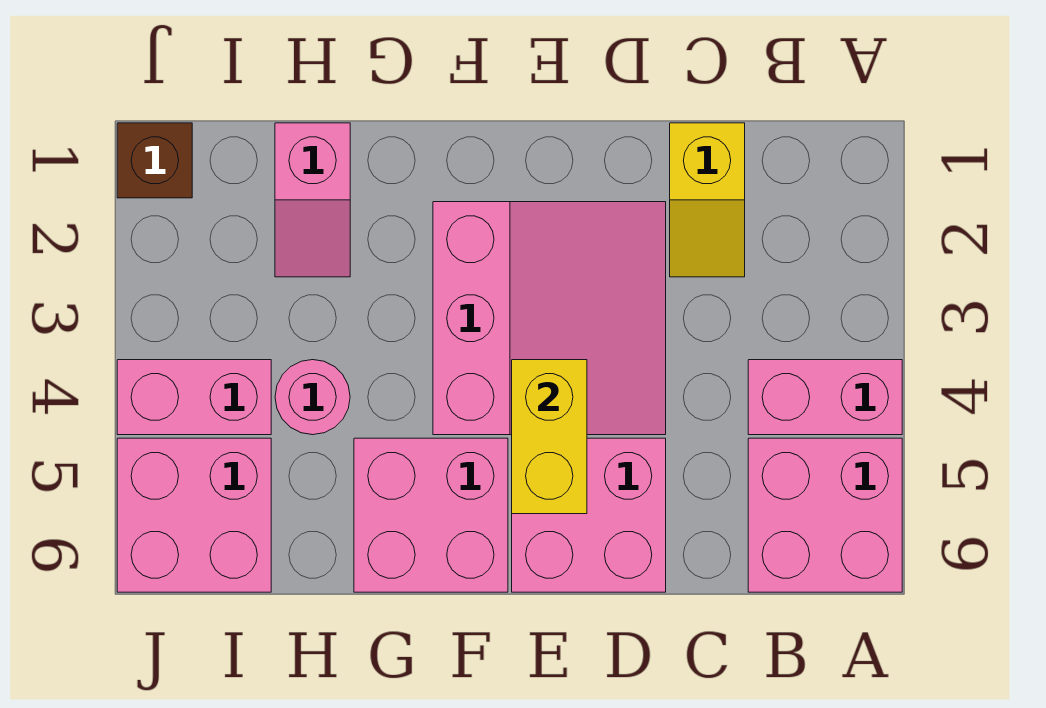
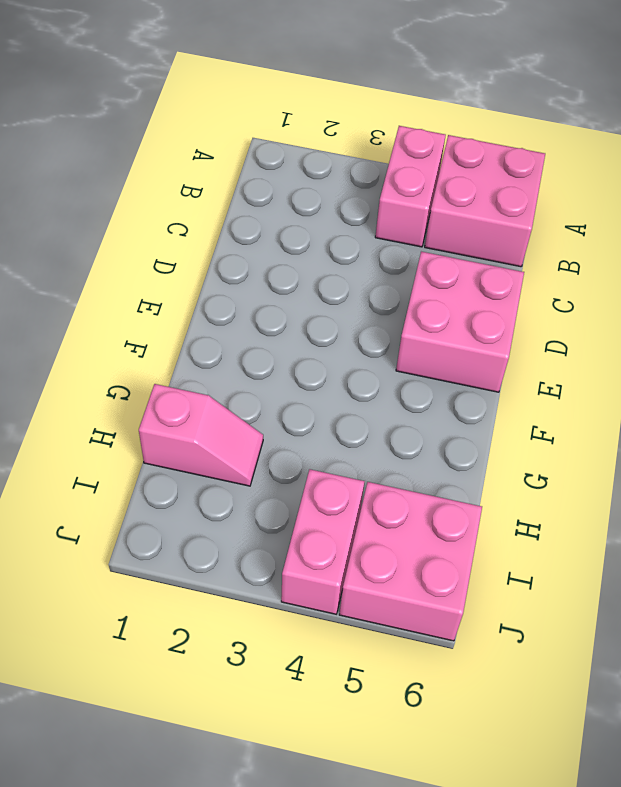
none -> yellow 1x2 slope [670,123,745,277]
none -> pink 3x3 slope [433,202,666,435]
none -> pink 2x2 brick [354,438,508,592]

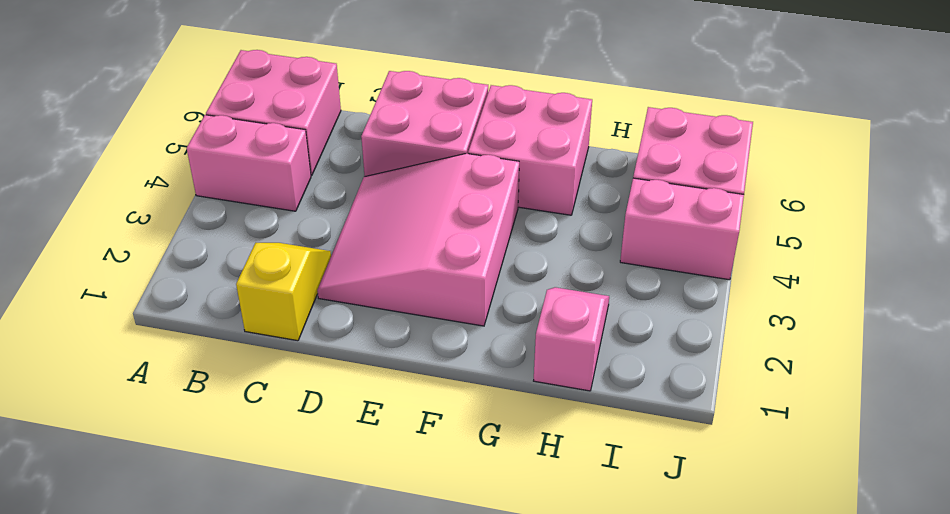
none -> pink 1x1 round brick [275,360,350,435]
none -> brown 1x1 brick [117,123,192,198]
none -> yellow 1x2 brick [512,360,587,514]

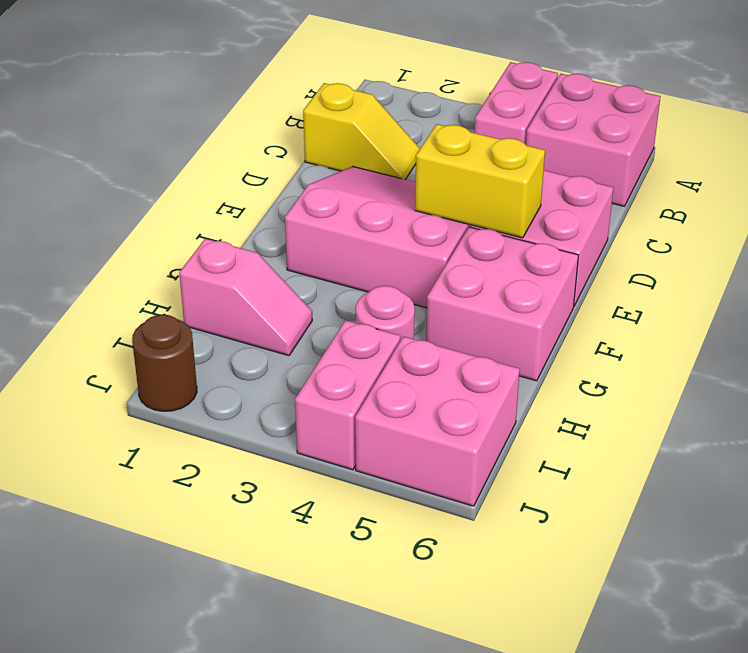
brown 1x1 round brick [132,314,197,411] -> brown 1x1 brick [117,123,192,198]

